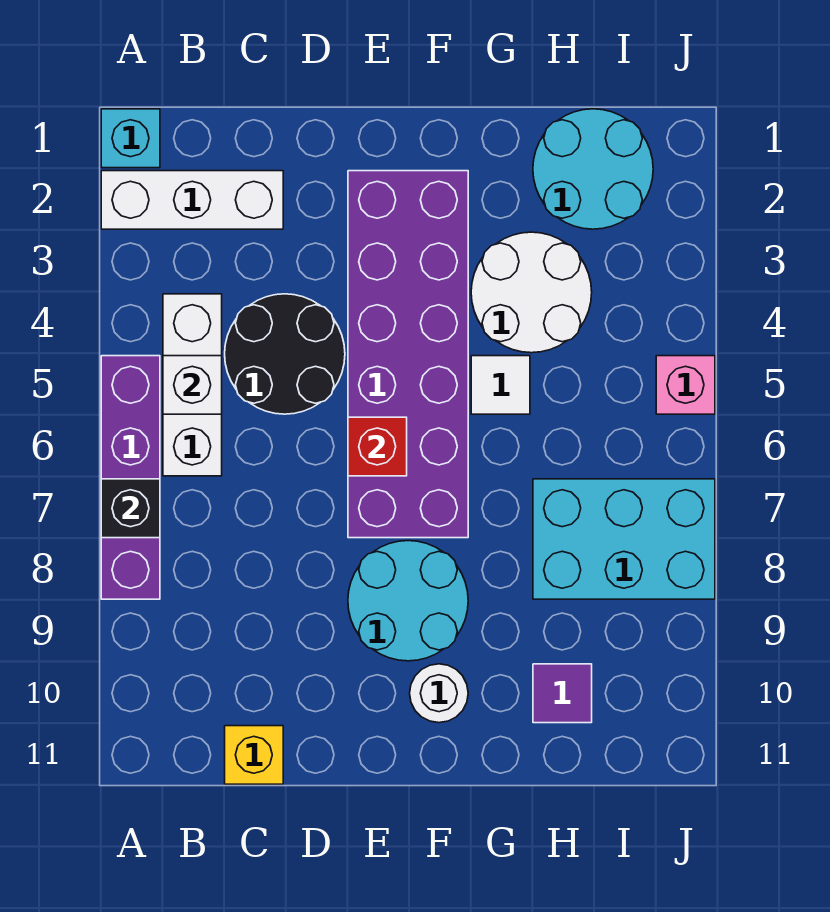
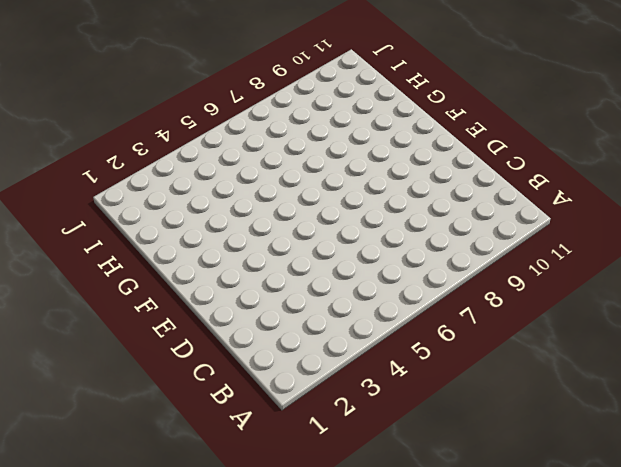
none -> cyan 1x1 brick [101,109,160,168]
none -> white 1x3 brick [101,171,283,229]
none -> purple 1x4 brick [101,356,160,599]

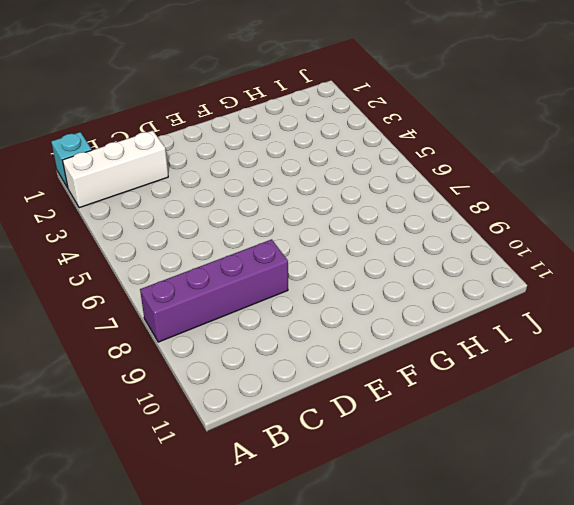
purple 1x4 brick [140,239,288,342] -> purple 1x4 brick turned to [101,356,160,599]
none -> white 1x3 brick [163,294,222,476]
none -> black 2x2 round brick [225,294,345,414]
none -> yellow 1x1 brick [225,726,283,784]

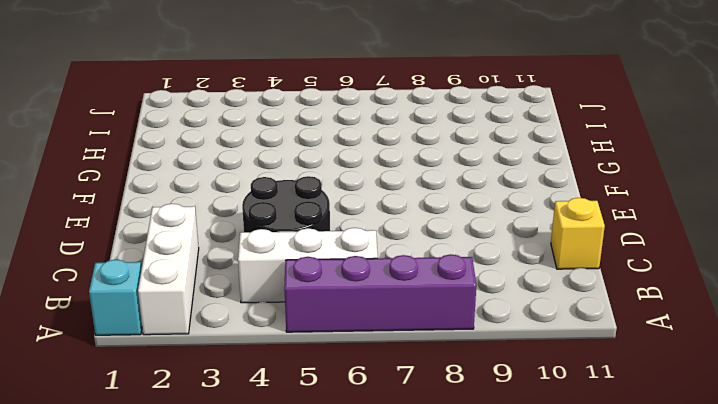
none -> purple 2x6 brick [348,171,468,538]
none -> cyan 2x2 round brick [348,541,468,661]
none -> white 1x1 round brick [410,664,468,723]

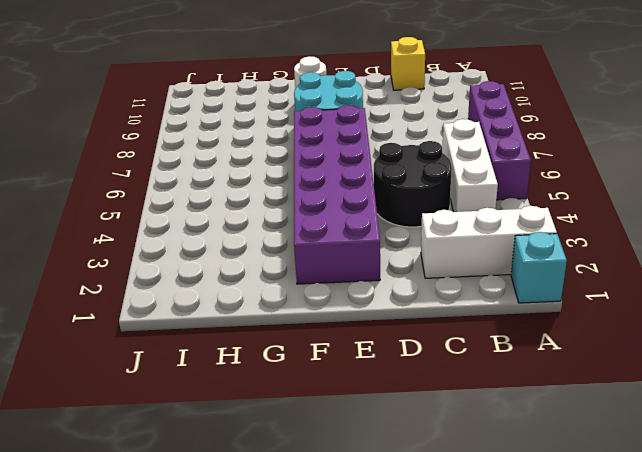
none -> white 2x2 round brick [471,232,592,353]
none -> white 1x1 tile [471,356,530,414]
none -> cyan 2x2 round brick [533,109,653,229]

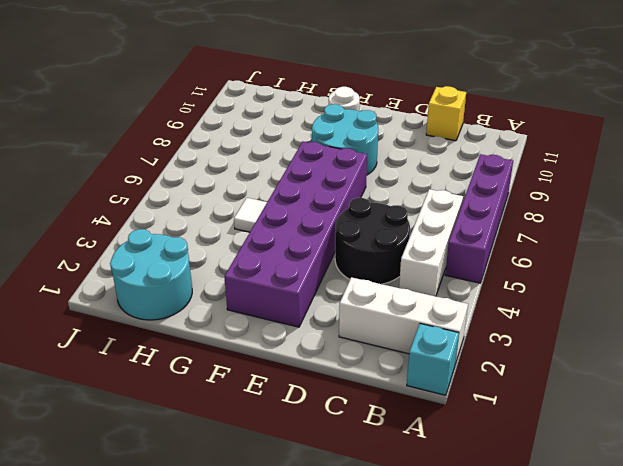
none -> white 2x2 round brick [471,232,592,353]
none -> cyan 2x3 brick [533,479,715,599]
none -> purple 1x1 tile [533,664,592,723]

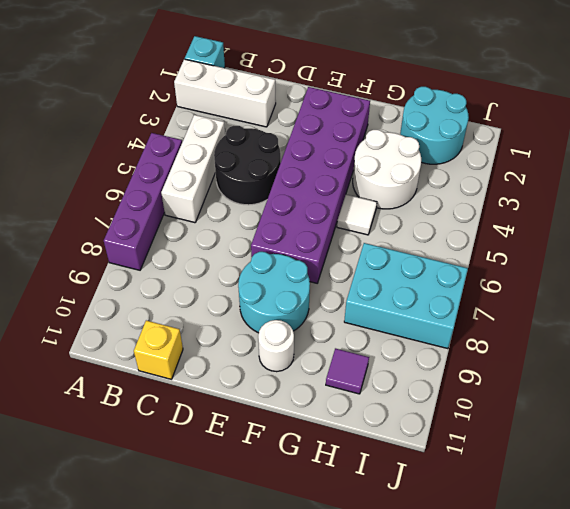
none -> pink 1x1 brick [656,356,715,414]
none -> black 1x1 brick [101,479,160,538]
none -> white 1x1 brick [163,356,222,414]

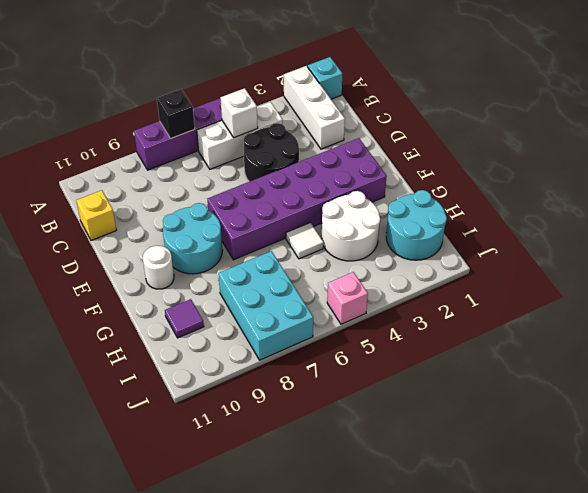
none -> red 1x1 brick [348,417,407,476]

